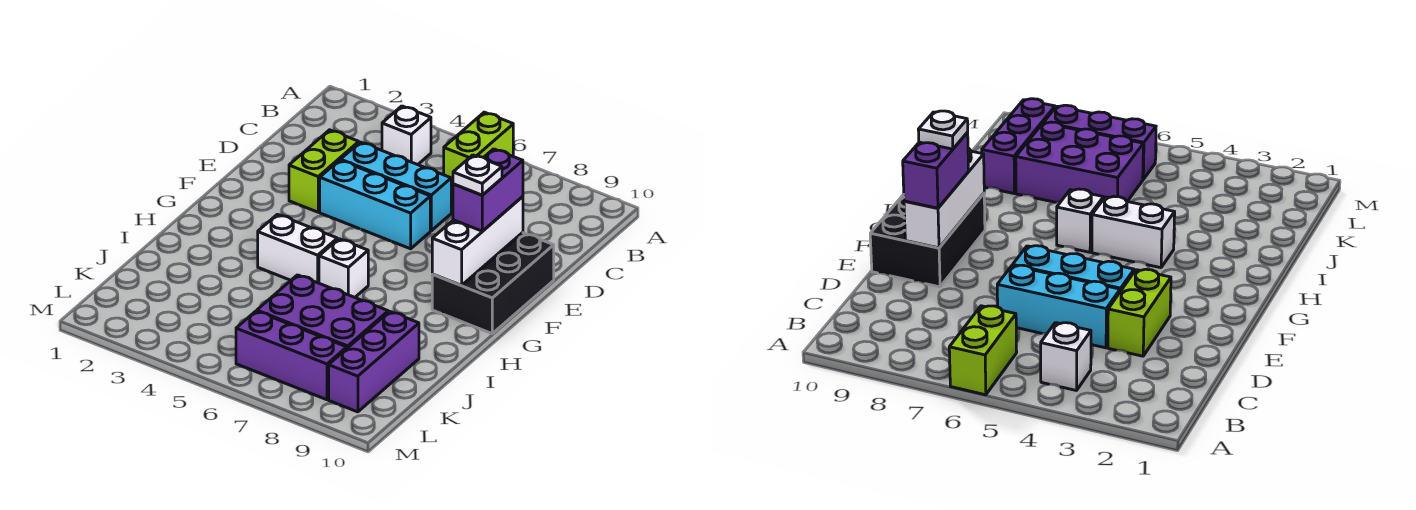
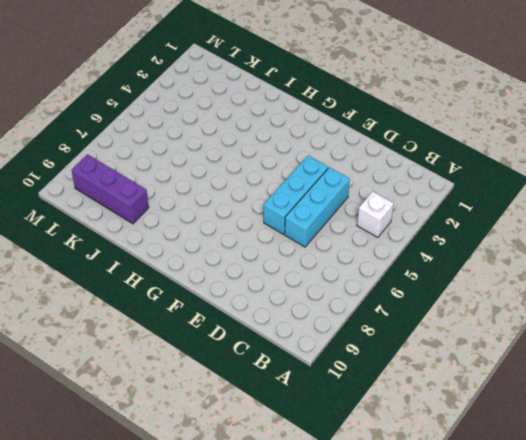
none -> lime 1x2 brick [444,112,513,187]
none -> lime 1x2 brick [289,130,359,212]
none -> black 2x3 brick [432,233,554,333]

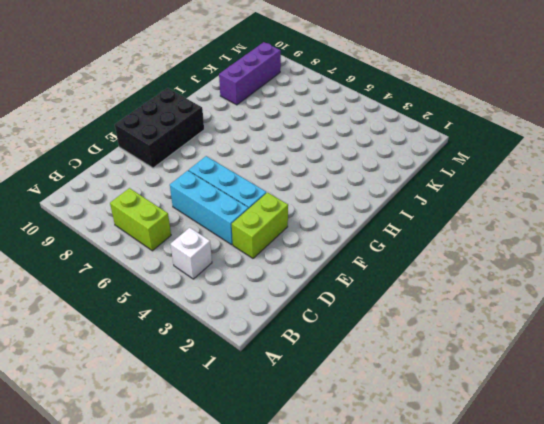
lime 1x2 brick [110,188,171,251] -> lime 1x2 brick turned to [444,112,513,187]
none -> white 1x2 brick [258,214,337,283]
none -> white 1x1 brick [319,239,368,297]
none -> purple 2x3 brick [257,275,388,348]

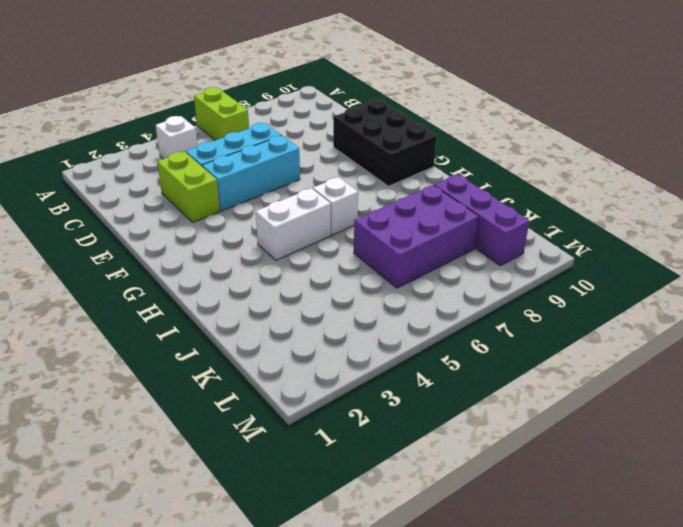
none -> purple 1x3 brick [236,311,347,400]
none -> white 1x3 brick [432,196,523,285]
none -> purple 1x2 brick [453,149,523,231]

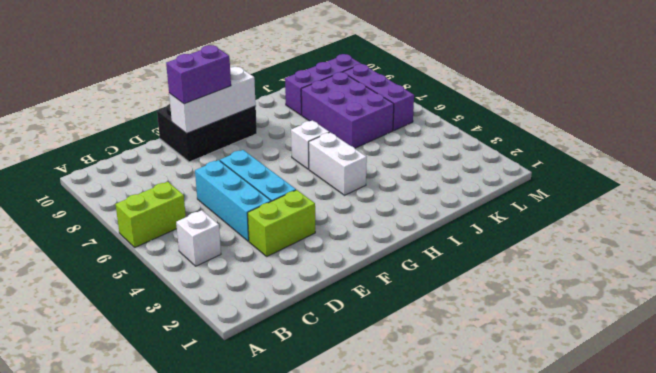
none -> white 1x1 plate [453,155,502,195]

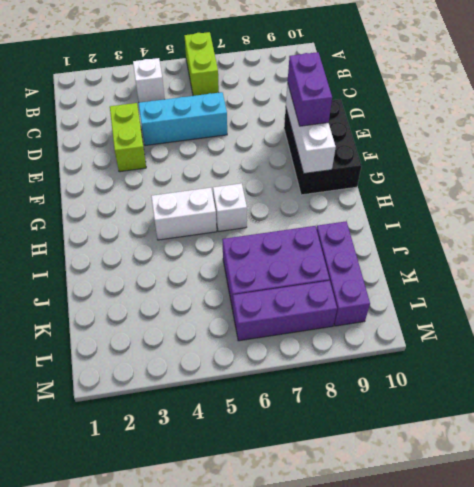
none -> cyan 1x3 brick [320,160,430,249]
none -> white 1x1 plate [453,155,502,195]

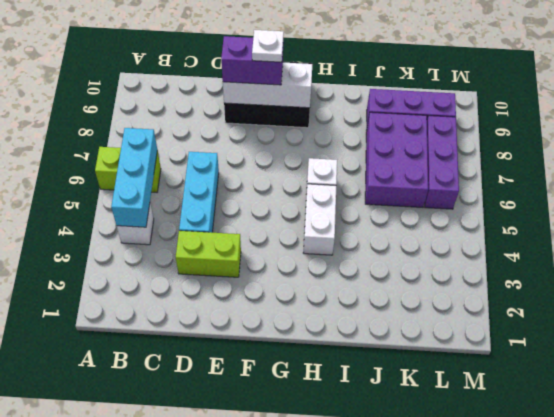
cyan 1x3 brick [111,128,157,227] -> cyan 1x3 brick moved to [320,160,430,249]

